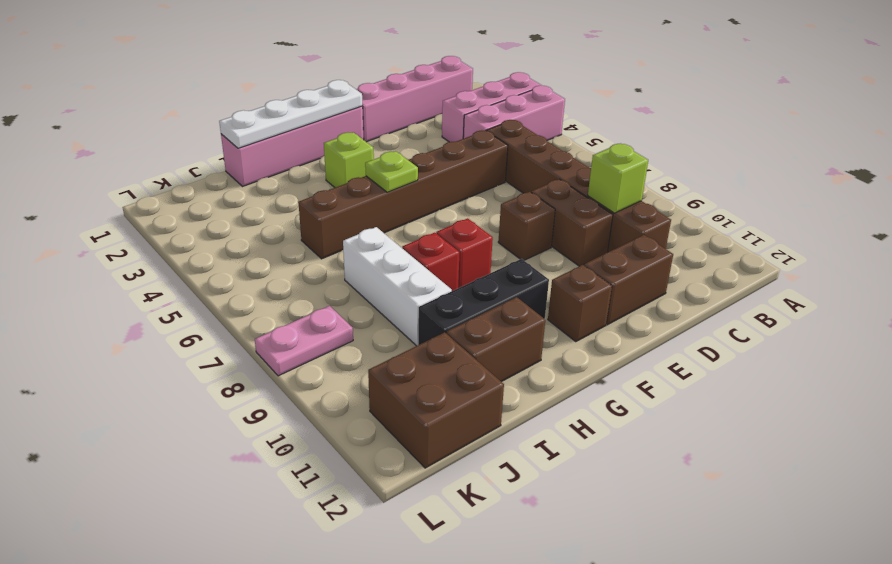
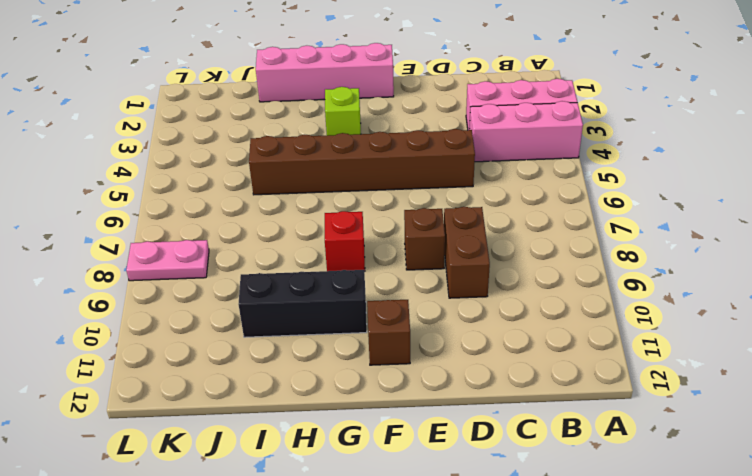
none -> pink 1x4 brick [356,56,473,142]
none -> brown 1x6 brick [487,120,671,252]
none -> brown 1x2 brick [584,235,673,325]

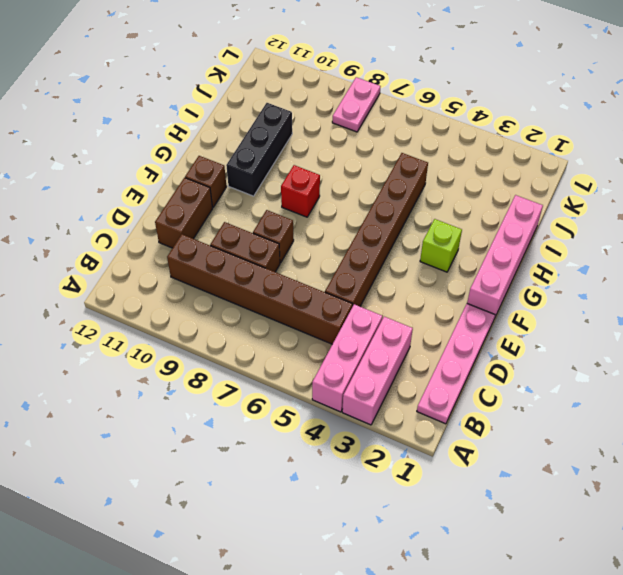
pink 1x4 plate [417,304,495,424] -> pink 1x4 brick [356,56,473,142]
none -> red 1x1 brick [402,233,459,291]
none -> brown 1x2 brick [447,297,545,382]
none -> white 1x3 brick [343,227,452,346]

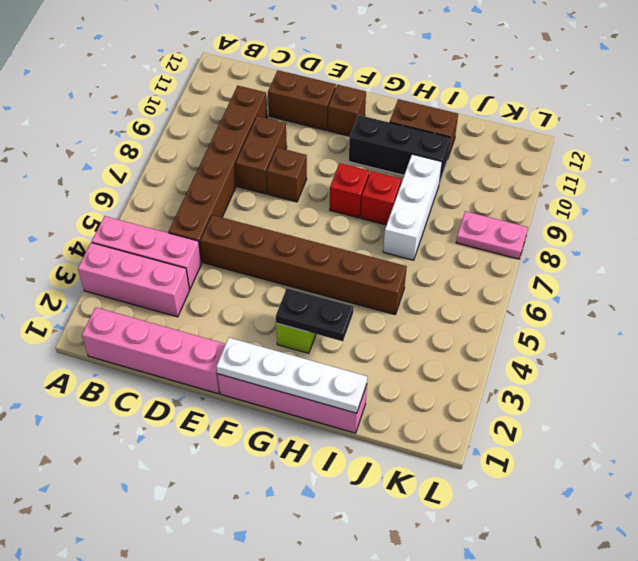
black 1x2 plate [276,288,353,341] -> none
none -> brown 2x2 brick [368,332,504,468]
none -> lime 1x1 brick [588,144,648,213]
none -> lime 1x1 plate [365,151,418,192]

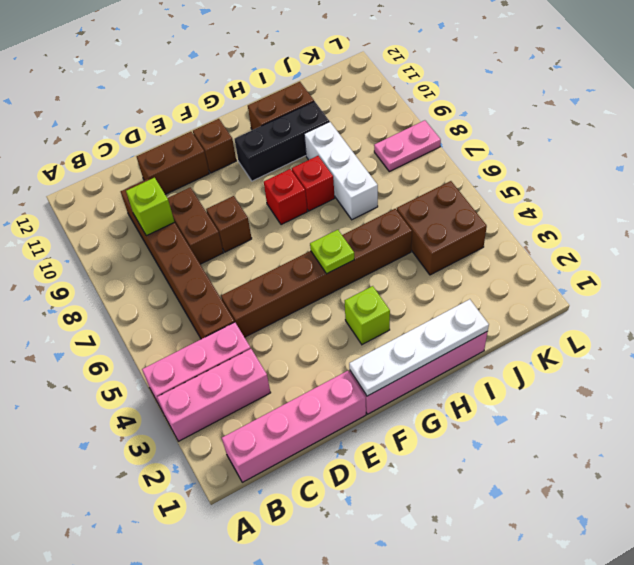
brown 2x2 brick [397,181,487,275] -> brown 2x2 brick moved to [368,332,504,468]

